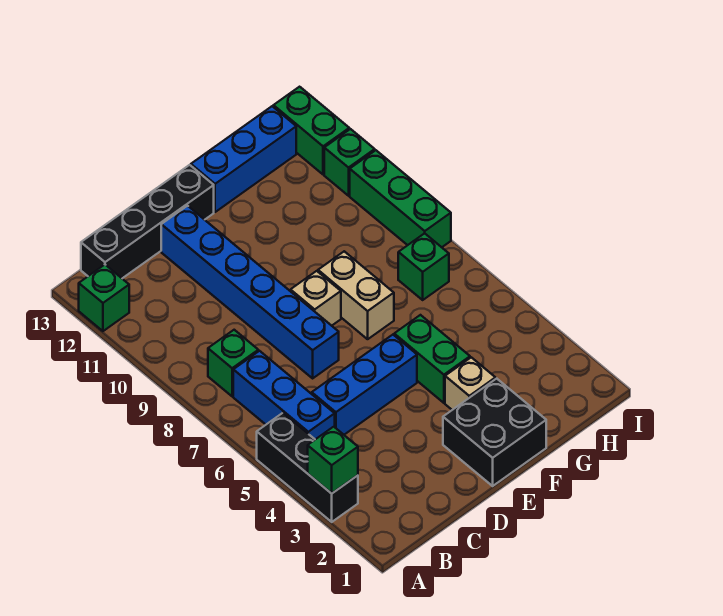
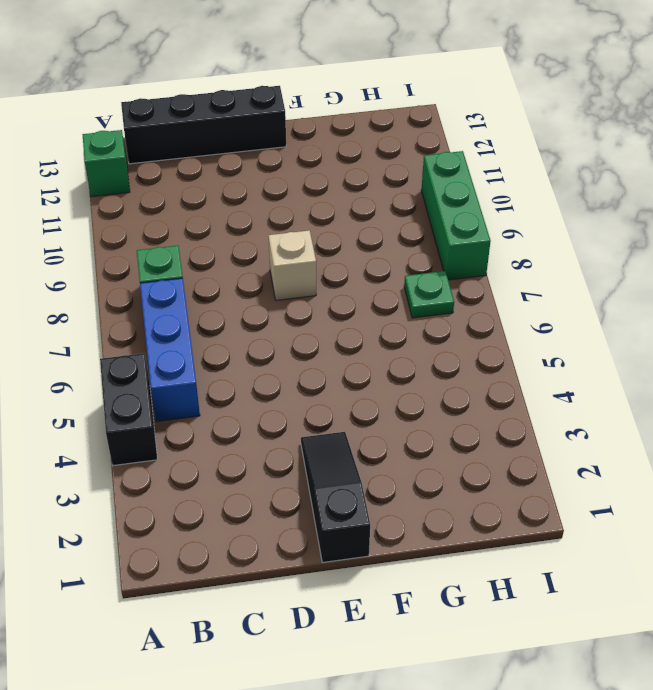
black 1x2 brick [100,353,158,465] -> black 1x3 brick [257,413,358,522]
black 1x3 slope [301,432,370,563] -> black 2x2 brick [443,379,546,486]
green 1x1 plate [404,271,454,318] -> green 1x1 brick [398,233,449,300]
none -> blue 1x3 brick [312,335,417,435]
none -> blue 1x6 brick [161,206,339,378]
none -> tan 1x1 brick [445,357,495,410]

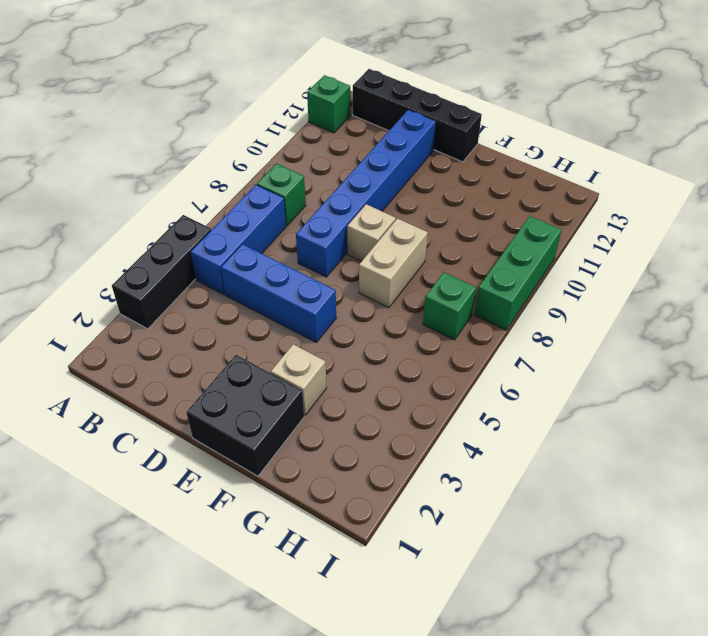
none -> green 1x2 brick [394,315,470,403]
none -> blue 1x3 brick [191,106,296,212]
none -> green 1x1 brick [324,129,375,196]

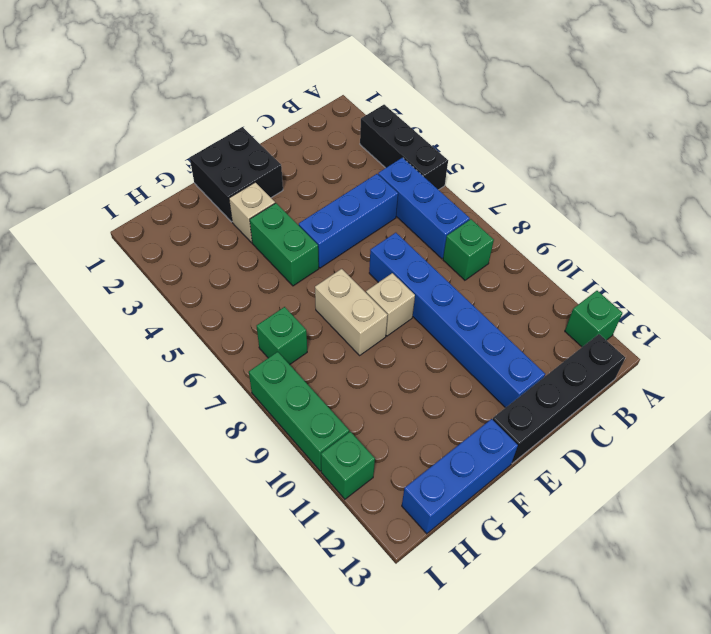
none -> green 1x2 brick [273,87,349,175]
none -> green 1x1 brick [308,427,358,493]

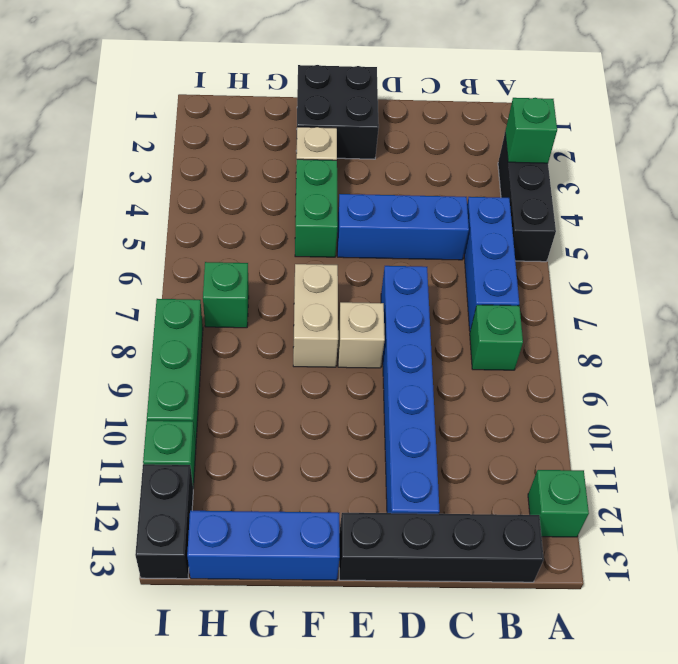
black 1x2 brick [135,464,193,579] -> green 1x2 brick [273,87,349,175]

